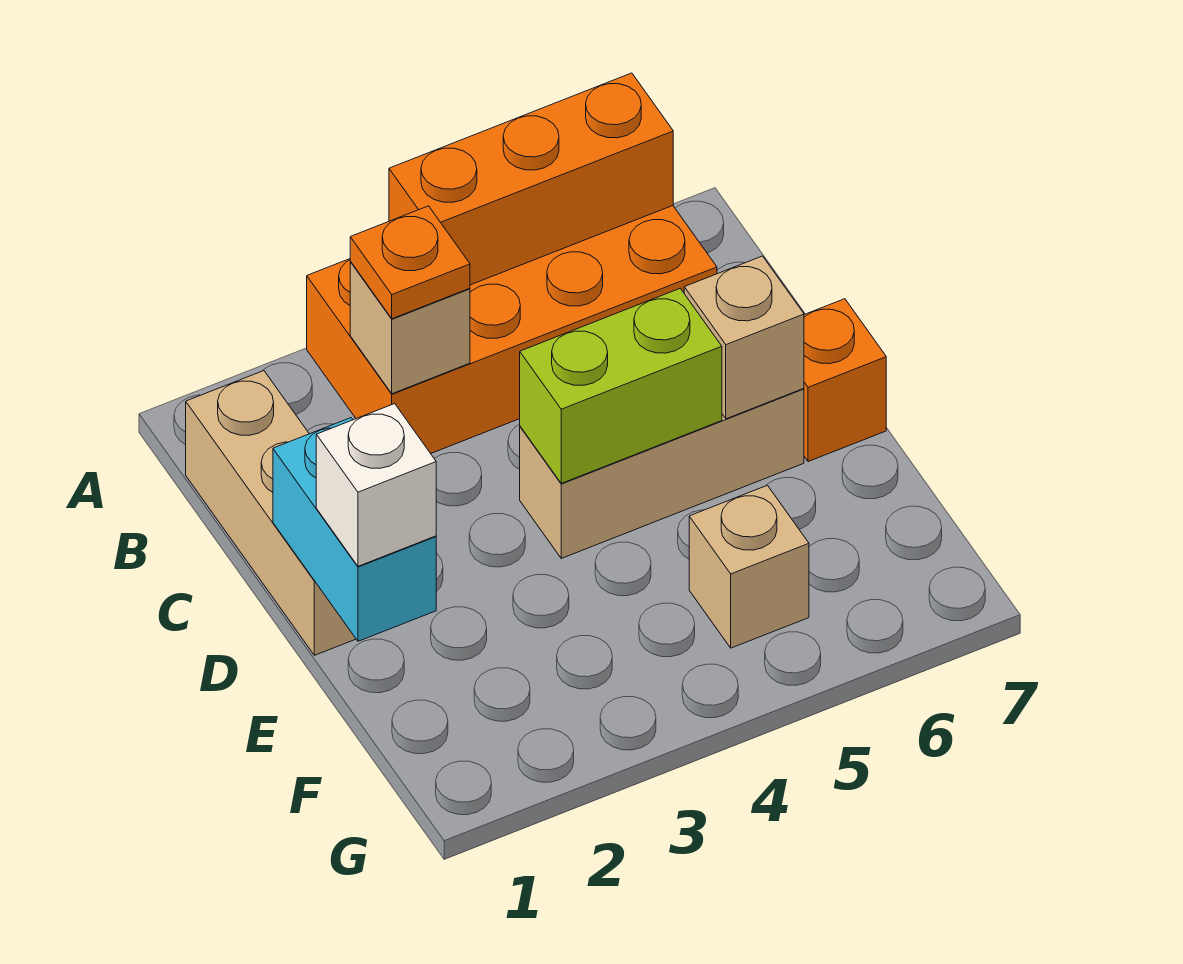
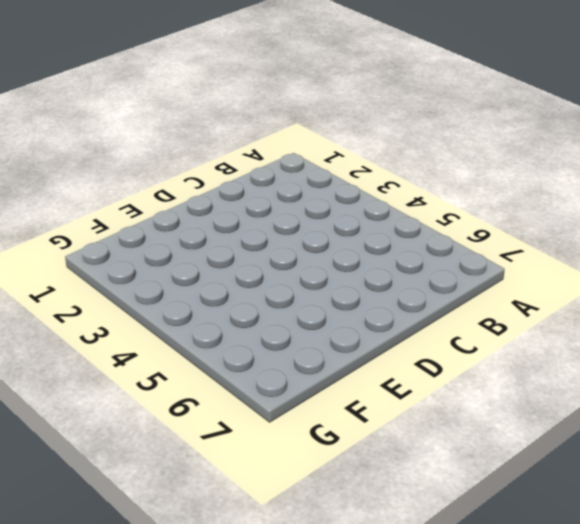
none -> orange 2x4 brick [307,206,717,453]
none -> tan 1x3 brick [186,371,356,655]
none -> tan 1x3 brick [520,389,804,558]

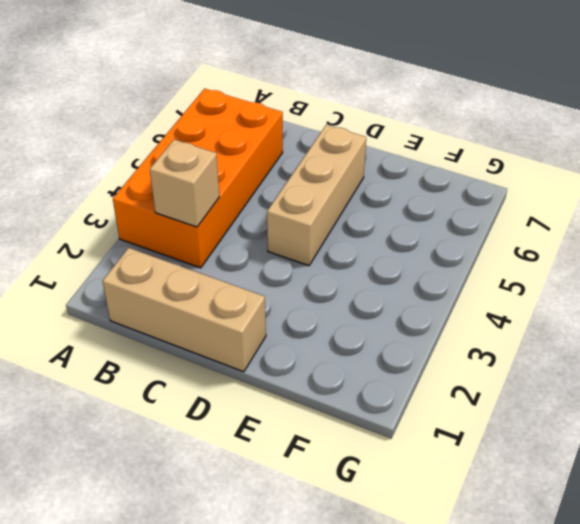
none -> orange 1x1 brick [804,299,886,462]
none -> tan 1x1 brick [689,485,809,648]
none -> orange 1x3 brick [389,73,673,285]

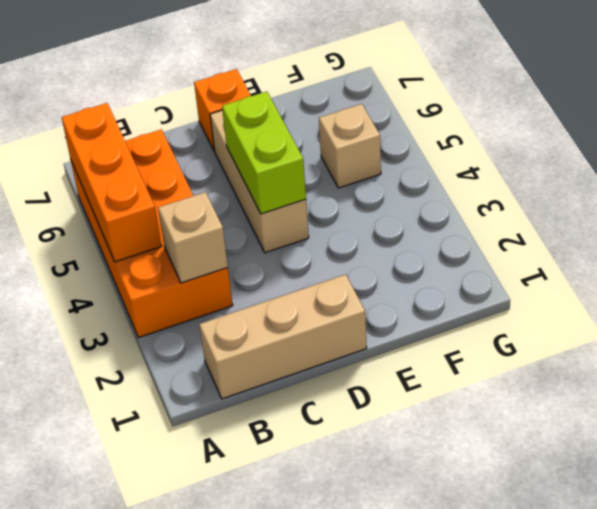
none -> cyan 1x2 brick [273,418,436,641]
none -> tan 1x1 brick [684,256,804,419]
none -> orange 1x1 plate [350,206,470,319]

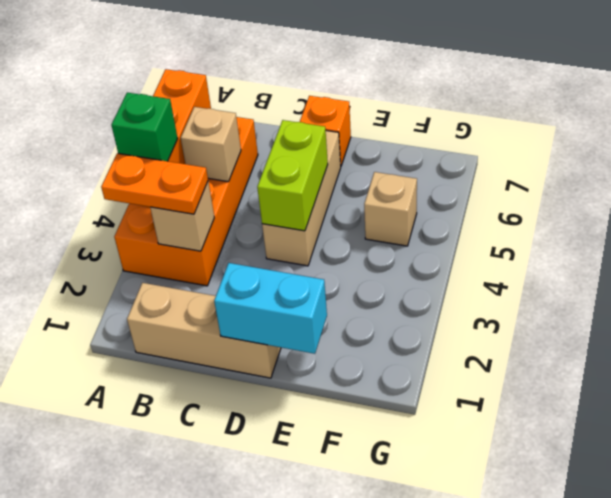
orange 1x2 plate [101,153,208,214] -> orange 1x1 plate [350,206,470,319]
green 1x1 brick [111,93,178,161] -> none
tan 1x1 brick [181,107,241,182] -> tan 1x1 brick moved to [684,256,804,419]
none -> white 1x1 brick [316,404,436,566]

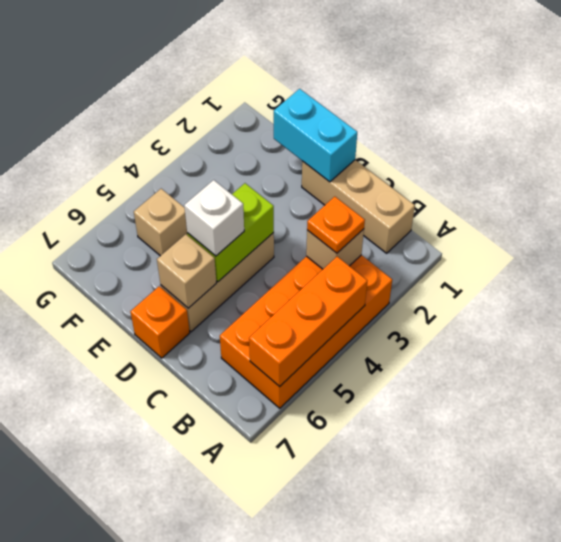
white 1x1 brick [184,180,244,256] -> white 1x1 brick moved to [316,404,436,566]

